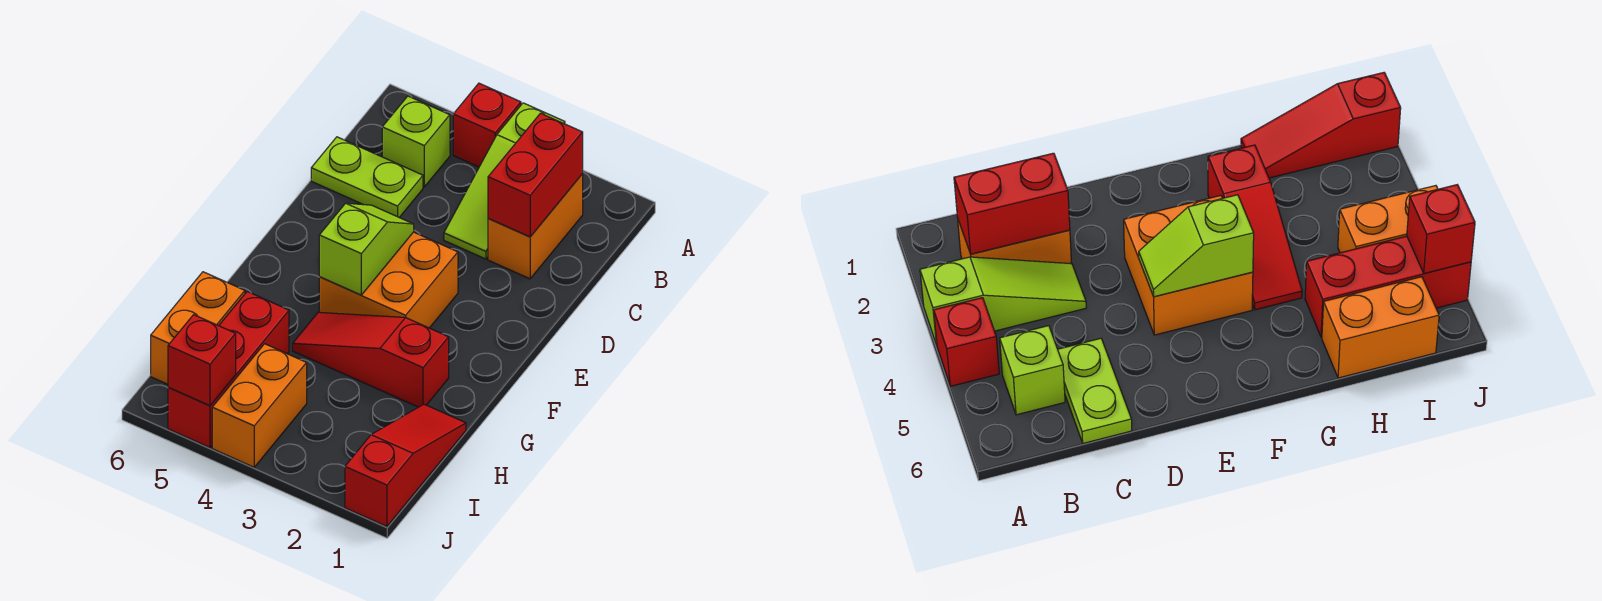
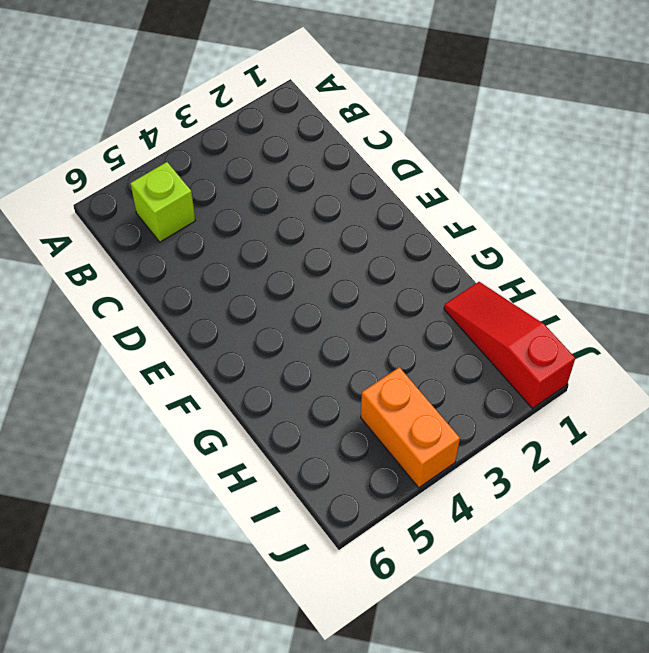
none -> lime 1x3 slope [444,103,565,259]
none -> red 1x1 brick [453,83,521,167]
none -> orange 1x2 brick [488,174,583,279]

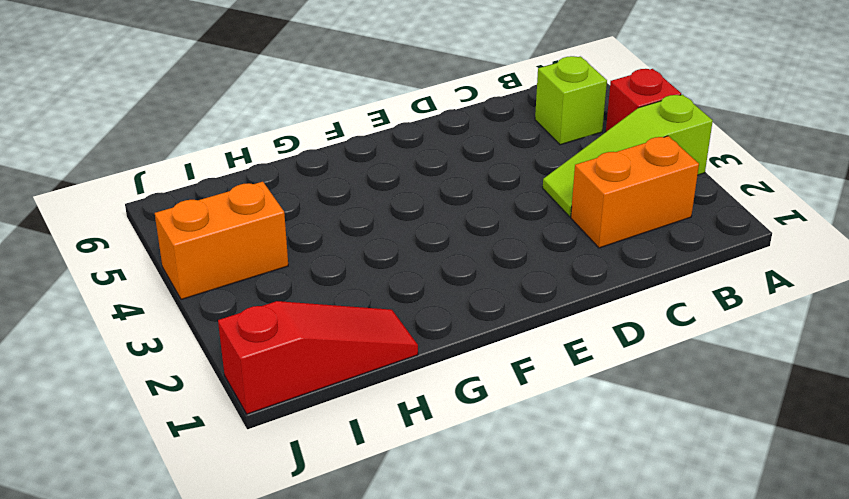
none -> lime 1x2 plate [311,137,423,217]
none -> orange 2x2 brick [319,232,458,328]
none -> red 1x3 slope [293,312,449,407]

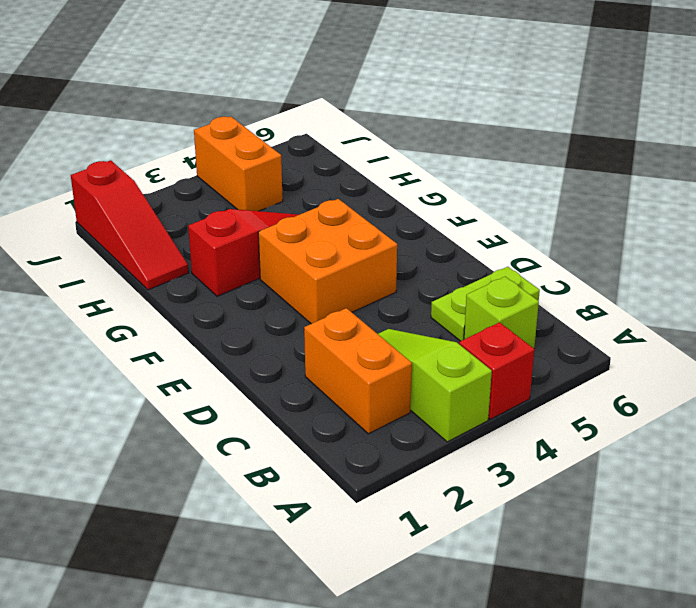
none -> red 1x3 brick [168,292,289,448]
none -> orange 1x2 brick [151,272,245,384]
none -> red 1x2 brick [488,113,583,237]

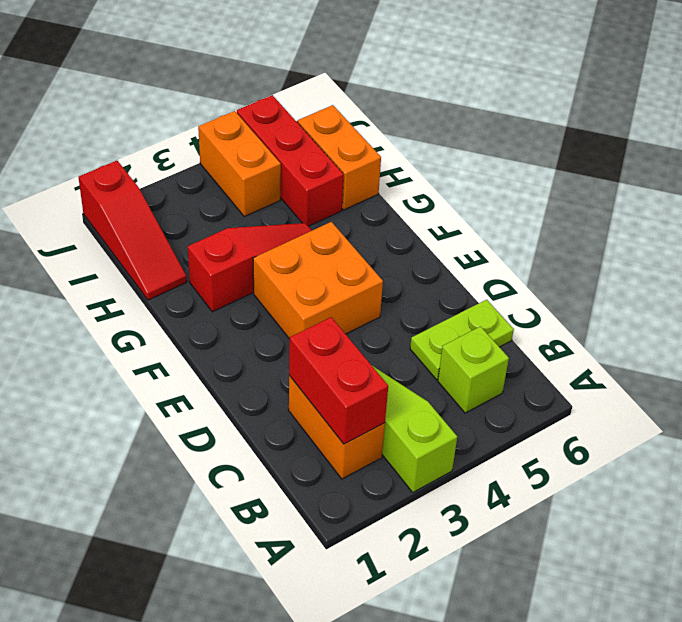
none -> red 1x1 brick [453,83,521,167]
none -> lime 1x2 slope [319,203,414,295]
none -> red 1x1 brick [168,315,236,406]

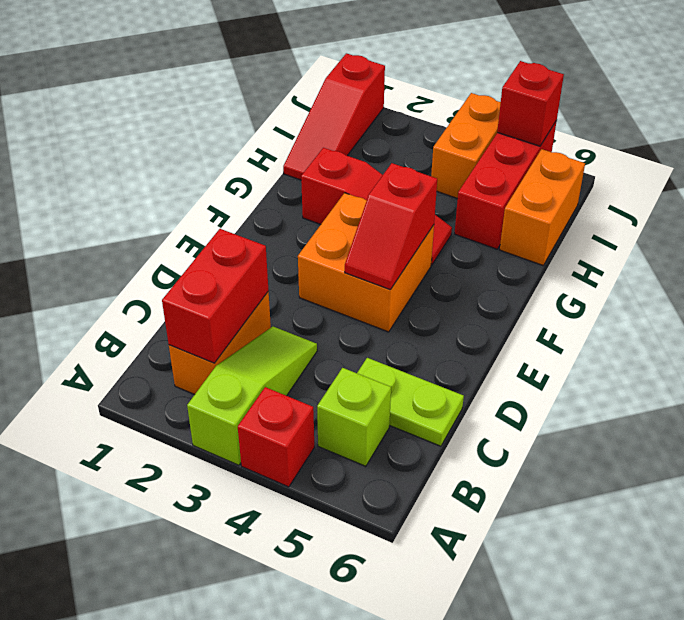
red 1x2 slope [345,163,437,290] -> lime 1x2 slope [319,203,414,295]

